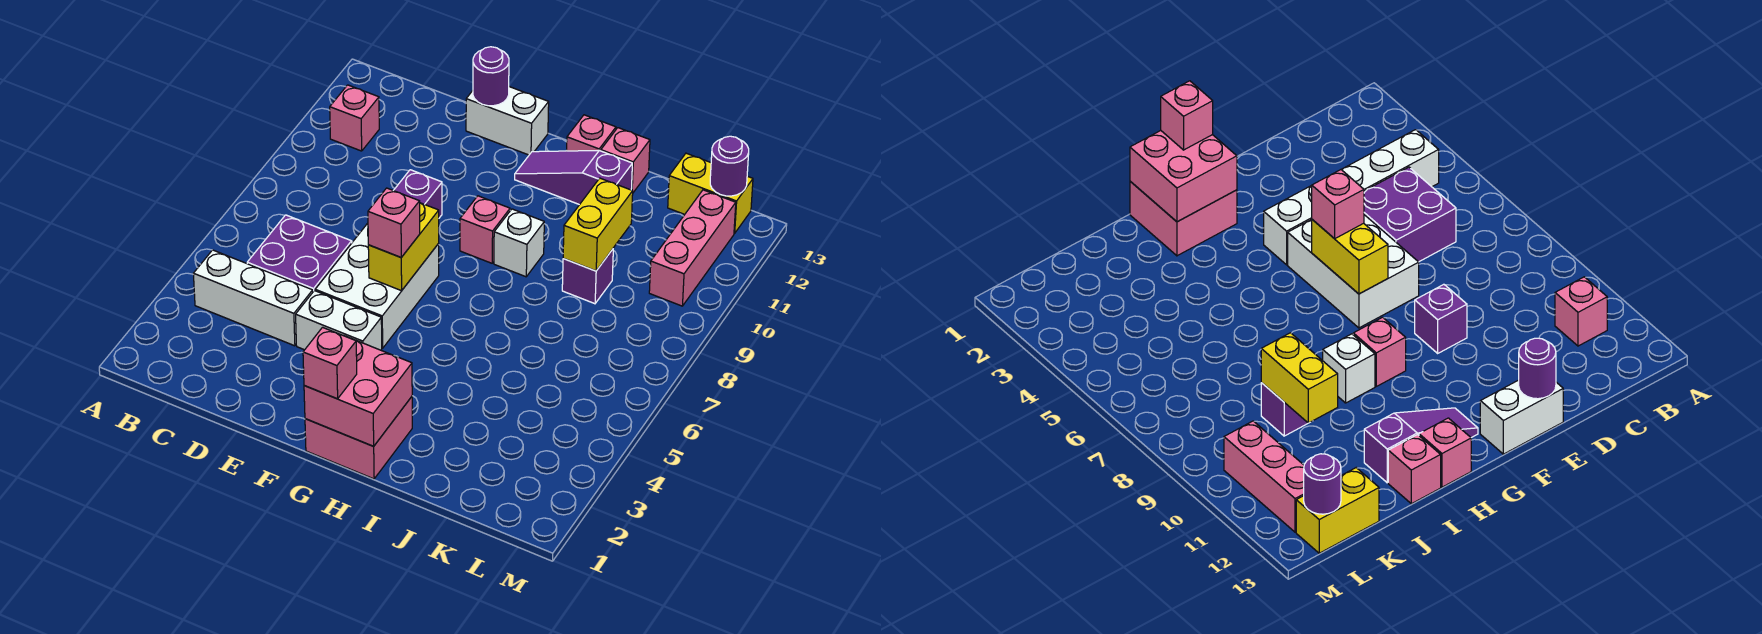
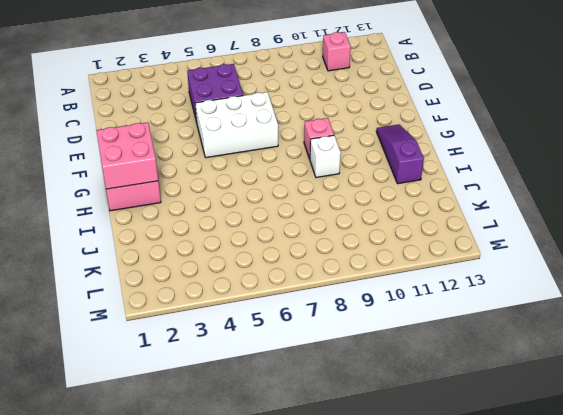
none -> white 1x3 brick [193,250,313,346]
none -> white 1x2 brick [296,291,382,350]
none -> purple 1x1 brick [393,170,442,218]

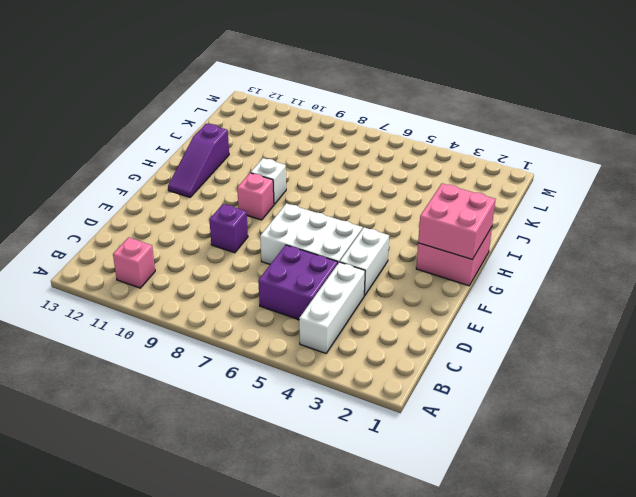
none -> white 1x2 brick [466,87,549,155]
none -> pink 1x1 brick [567,115,616,151]
none -> pink 1x1 brick [601,128,650,193]

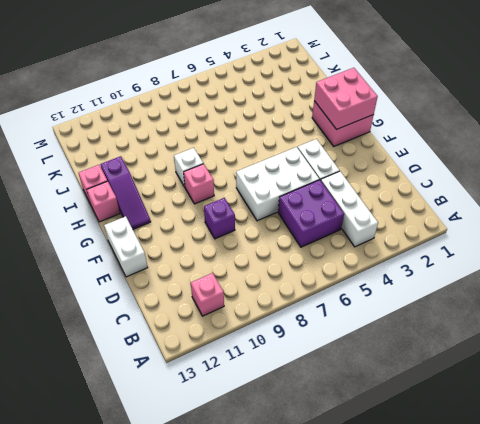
none -> purple 1x1 brick [562,249,613,304]
none -> yellow 1x2 brick [668,153,753,233]
none -> pink 1x3 brick [649,190,736,306]

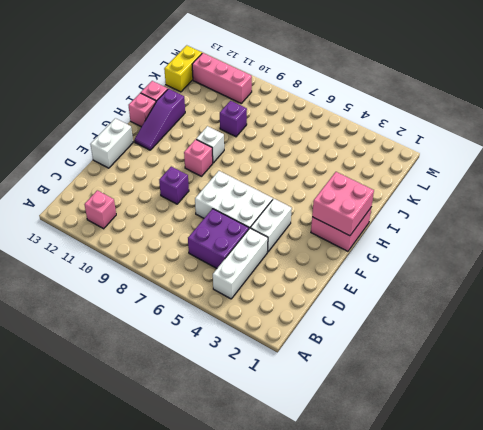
none -> purple 1x1 round brick [473,47,509,106]
none -> yellow 1x2 brick [368,203,439,291]
none -> yellow 1x2 brick [563,178,633,271]

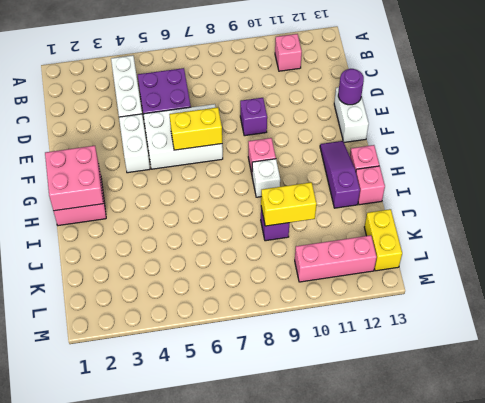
none -> purple 1x1 round brick [710,136,749,196]
none -> pink 1x1 brick [368,188,420,257]
none -> pink 1x1 brick [303,327,357,399]

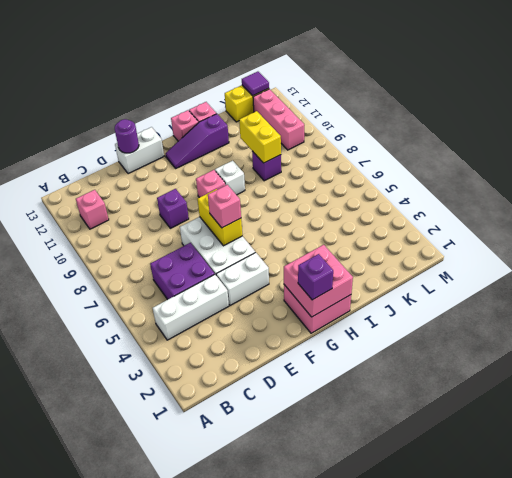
purple 1x1 brick [298,254,333,300] -> pink 1x1 brick [303,327,357,399]
purple 1x1 tile [242,72,269,96] -> purple 1x1 round brick [710,136,749,196]

